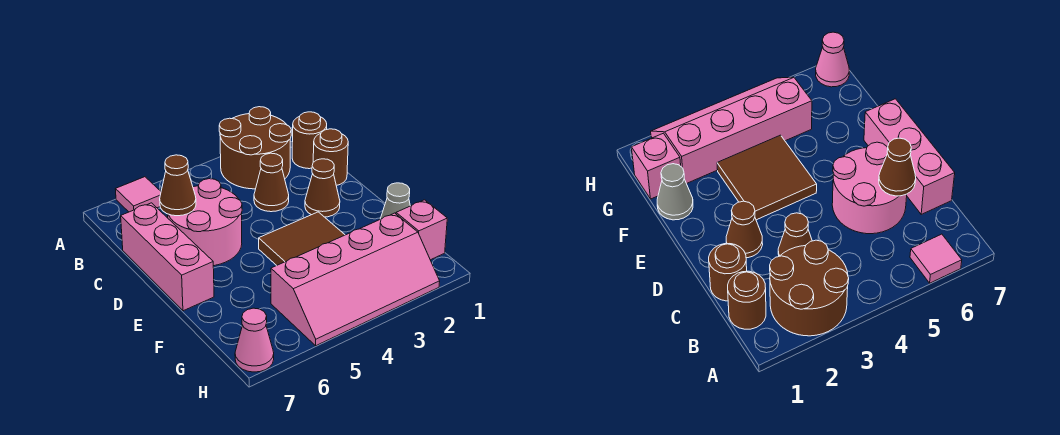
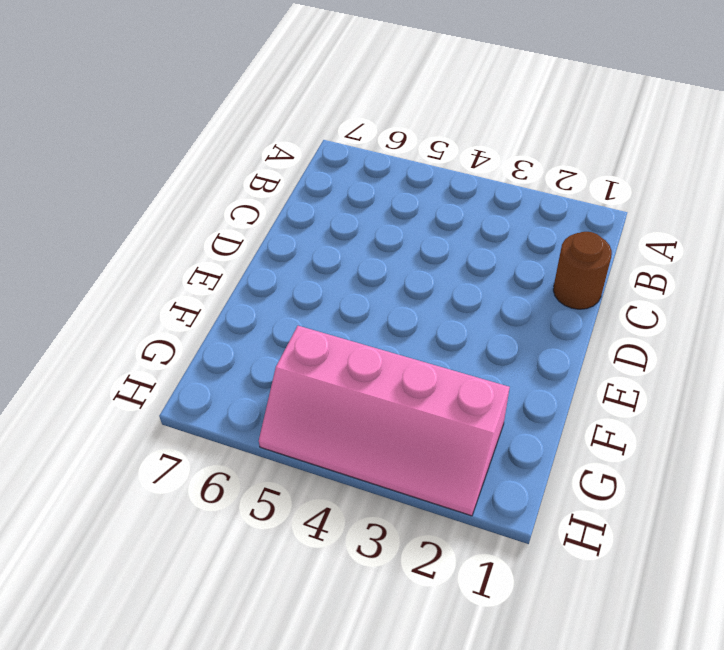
none -> brown 2x2 round brick [219,107,291,189]
none -> pink 1x1 tile [115,177,161,212]
none -> brown 1x1 round brick [292,112,327,169]

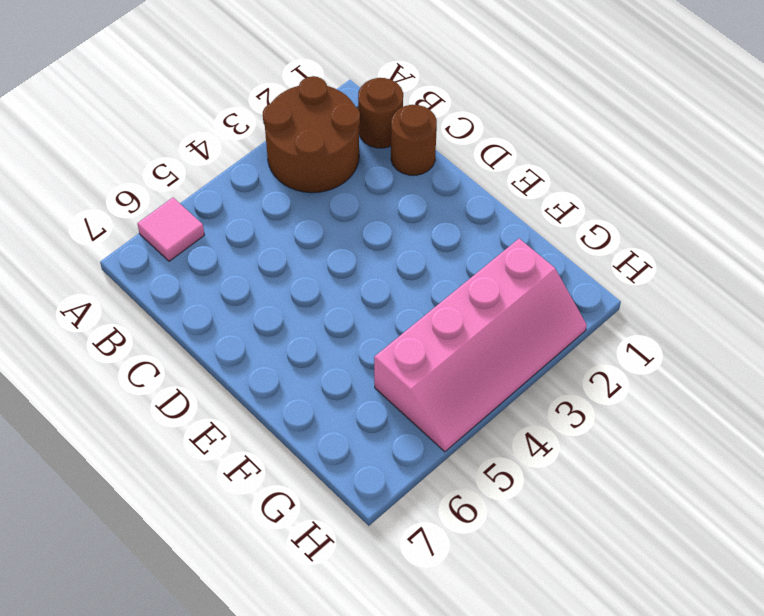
none -> brown 1x1 cone [254,153,289,212]
none -> pink 2x2 round brick [167,179,242,266]
none -> pink 1x3 brick [121,203,214,311]

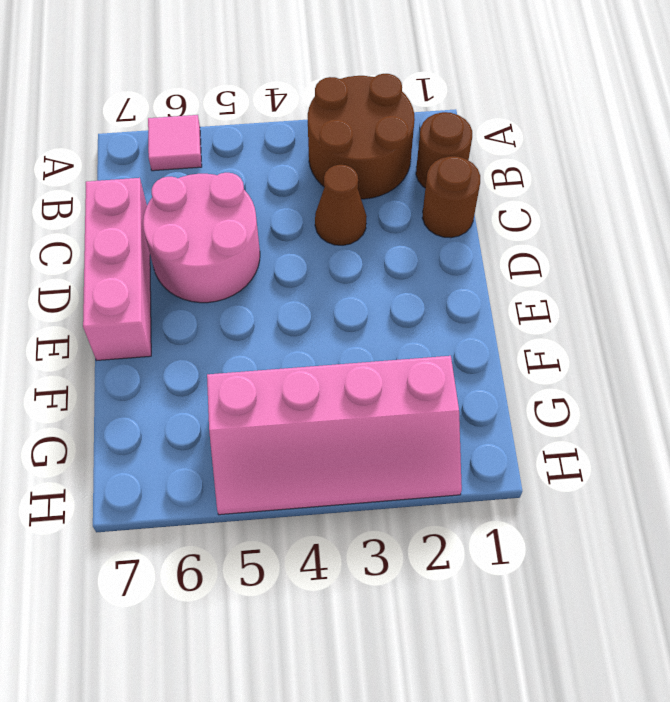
none -> brown 1x1 cone [305,159,340,217]
none -> brown 2x2 tile [259,212,345,266]
none -> grey 1x1 cone [380,183,410,219]

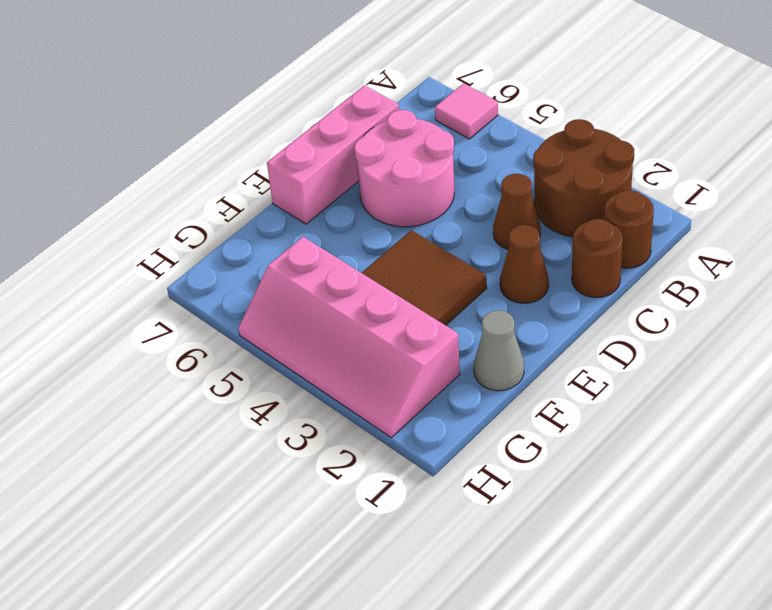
none -> pink 1x1 brick [396,200,447,260]
none -> pink 1x1 cone [235,308,274,372]
none -> brown 1x1 cone [160,155,196,216]

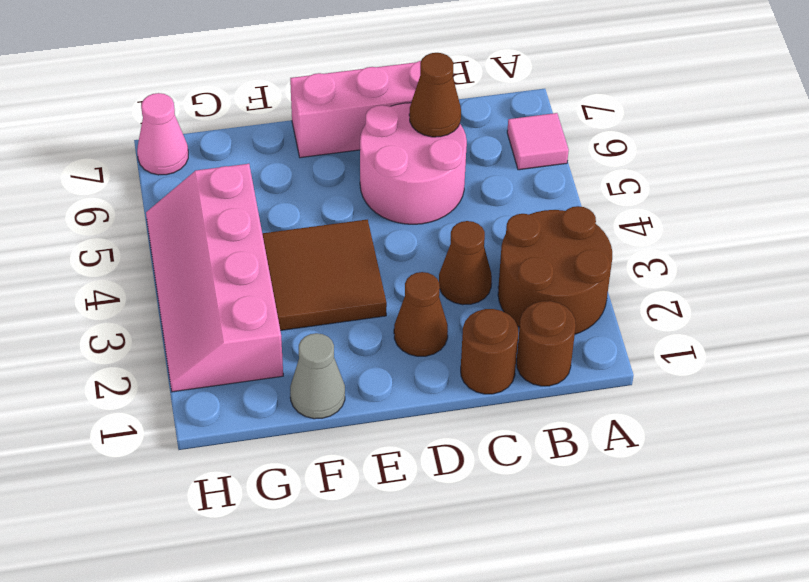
none -> pink 1x1 brick [396,200,447,260]

